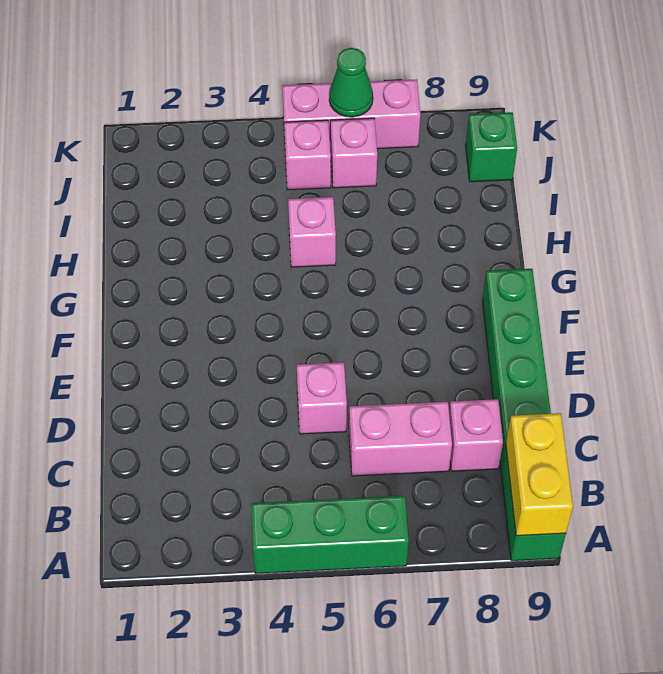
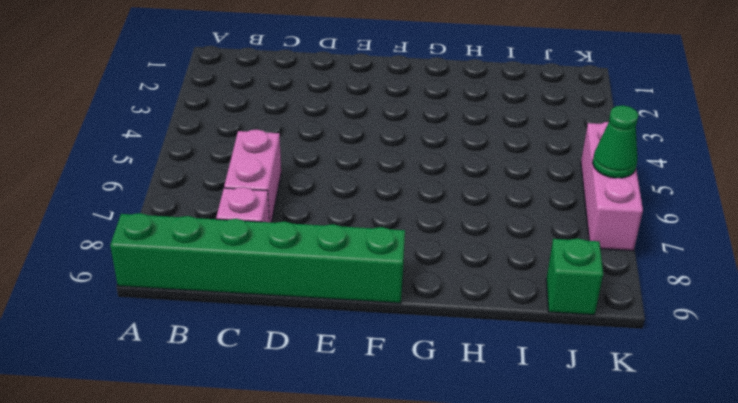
none -> green 1x3 brick [251,496,409,574]
none -> pink 1x1 brick [297,362,347,434]
none -> pink 1x1 brick [288,197,336,267]

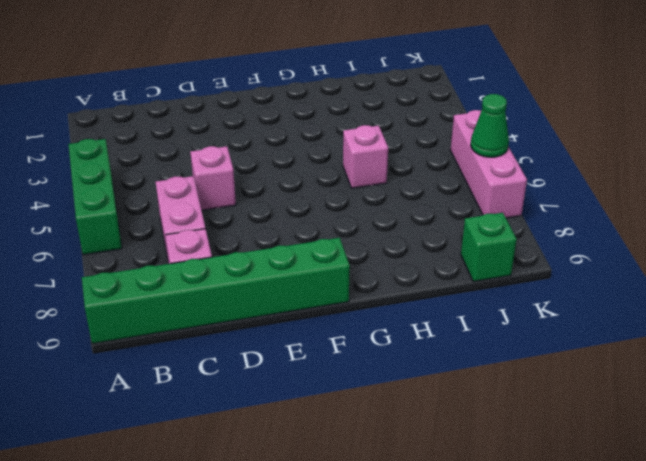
none -> pink 1x1 brick [284,120,331,190]
none -> pink 1x1 brick [330,118,377,188]
none -> yellow 1x2 brick [506,413,573,536]

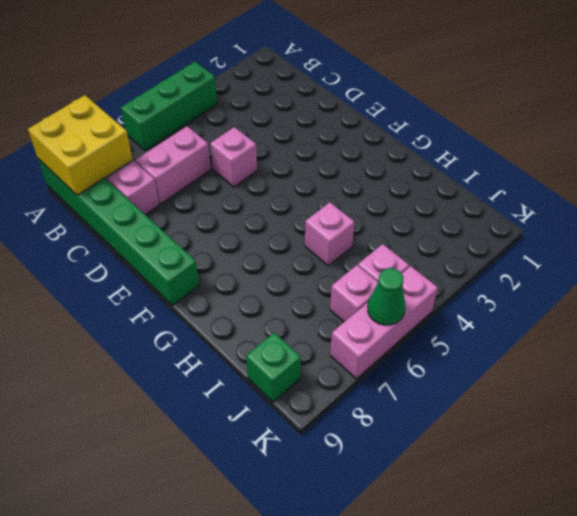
yellow 2x2 brick [28,95,133,195] -> yellow 1x2 brick [506,413,573,536]

